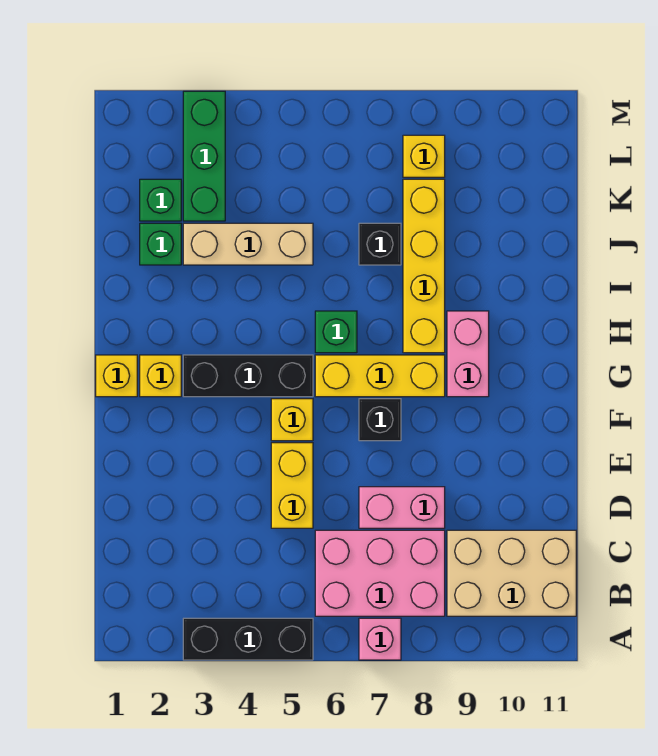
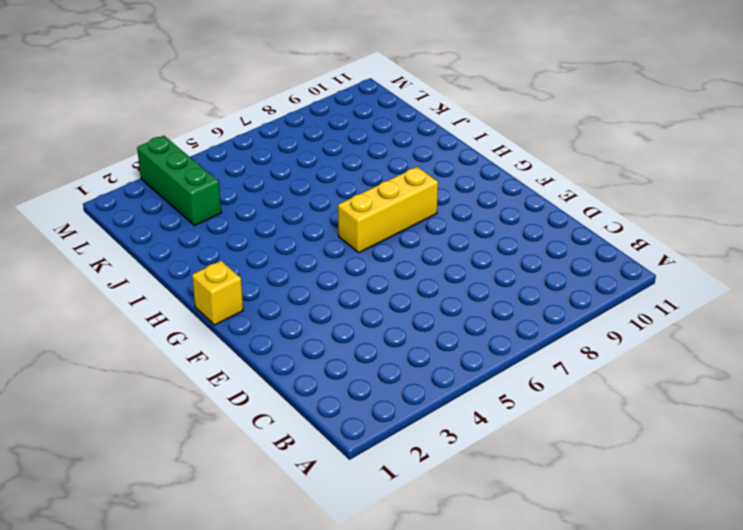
none -> black 1x3 brick [183,618,313,660]
none -> pink 1x1 brick [359,618,401,660]
none -> pink 2x3 brick [315,530,445,616]

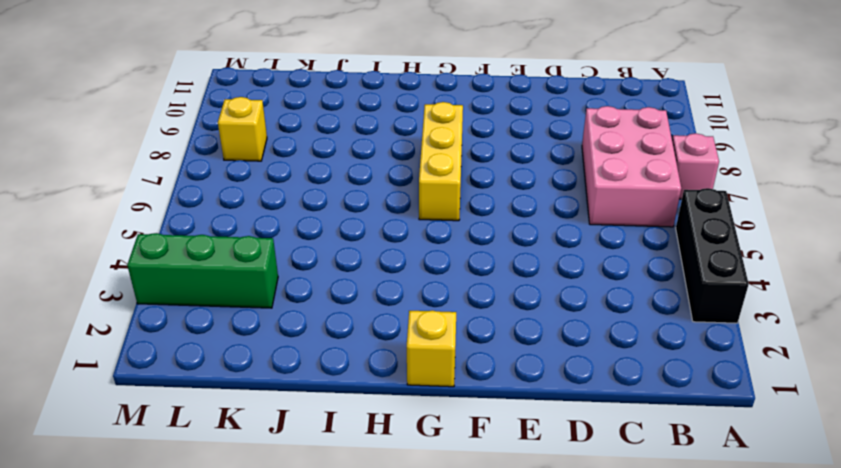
none -> tan 2x3 brick [447,530,576,616]
none -> yellow 1x2 brick [271,443,313,528]
none -> pink 1x2 brick [359,487,445,528]

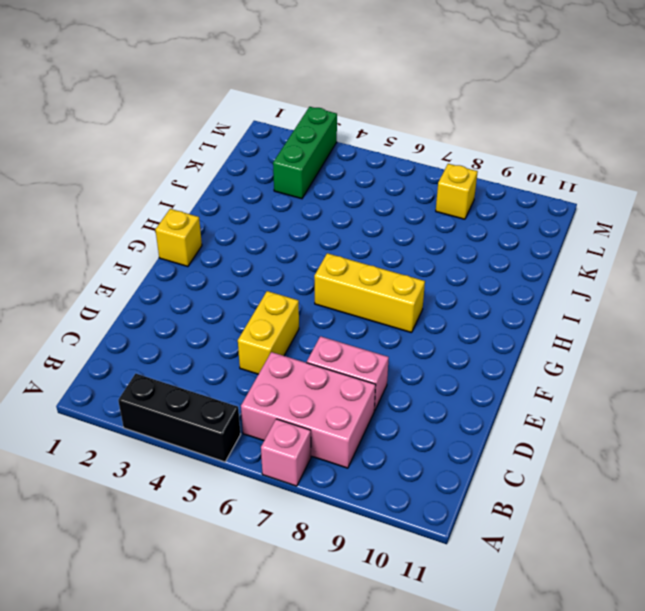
none -> tan 2x3 brick [447,530,576,616]
none -> yellow 1x1 brick [271,399,313,441]
none -> black 1x1 brick [359,399,401,441]

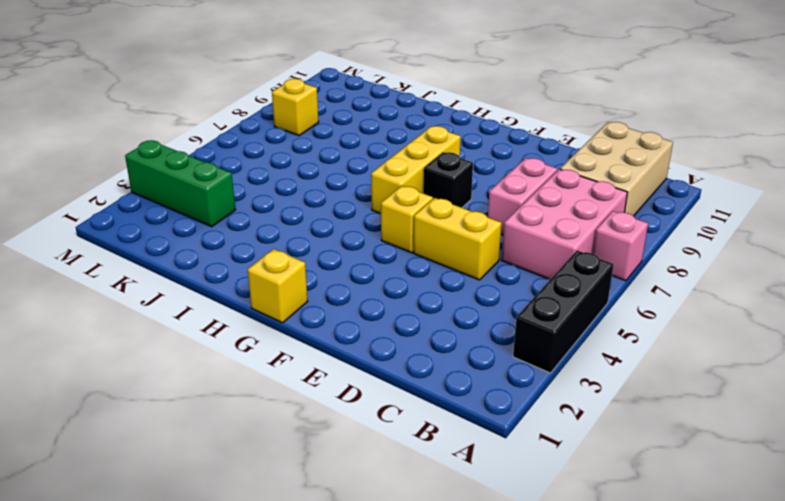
none -> yellow 1x1 brick [140,355,181,397]
none -> black 1x3 brick [183,355,313,397]
none -> pink 1x2 brick [447,311,489,397]

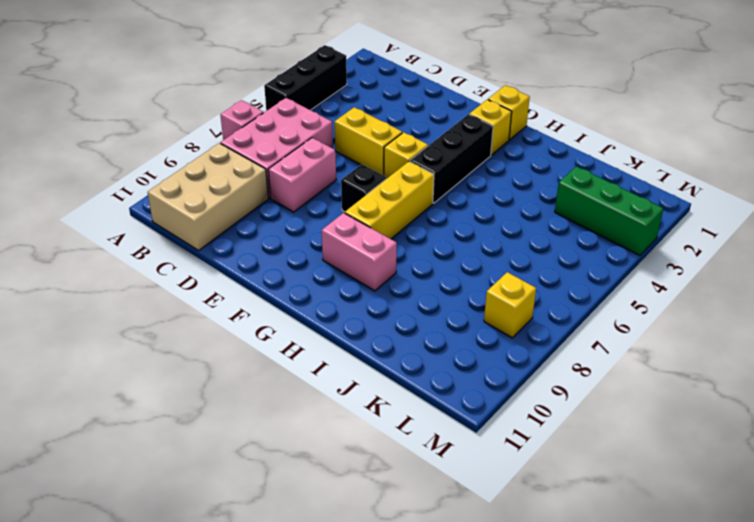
none -> green 1x1 brick [315,311,357,353]
none -> yellow 1x4 brick [403,179,445,353]
none -> green 1x1 brick [140,223,181,265]

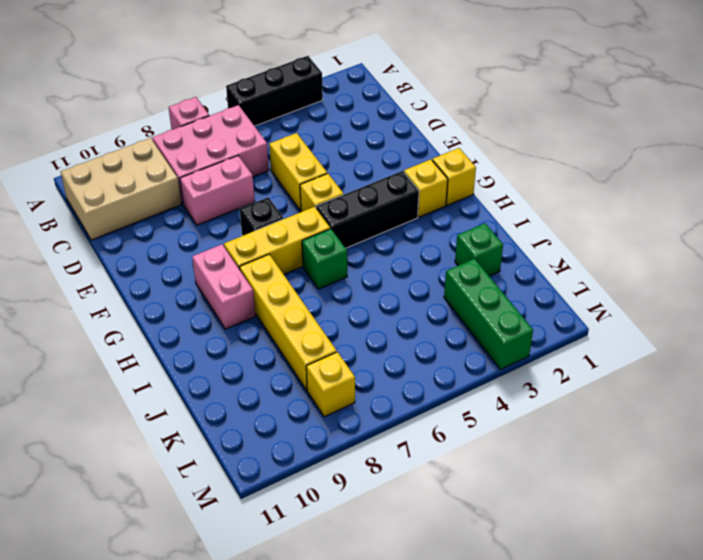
none -> tan 1x3 brick [183,223,313,265]
none -> black 1x1 brick [359,223,401,265]
none -> green 1x1 brick [140,179,181,221]

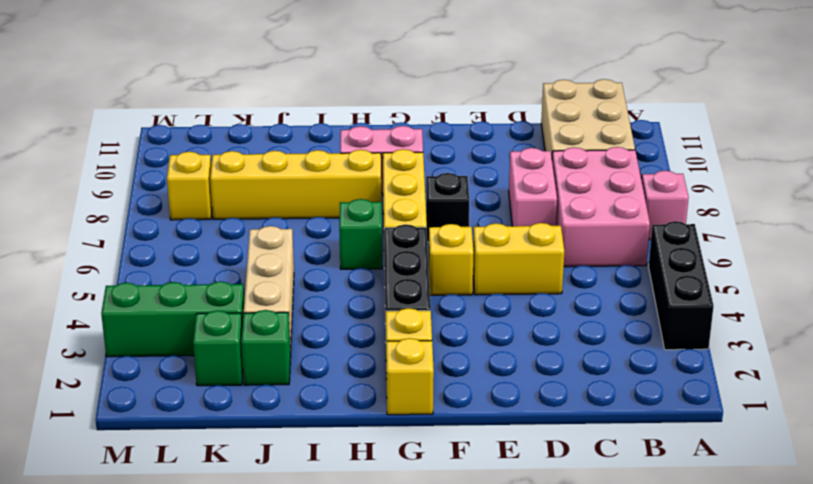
none -> black 1x1 brick [359,223,401,265]

